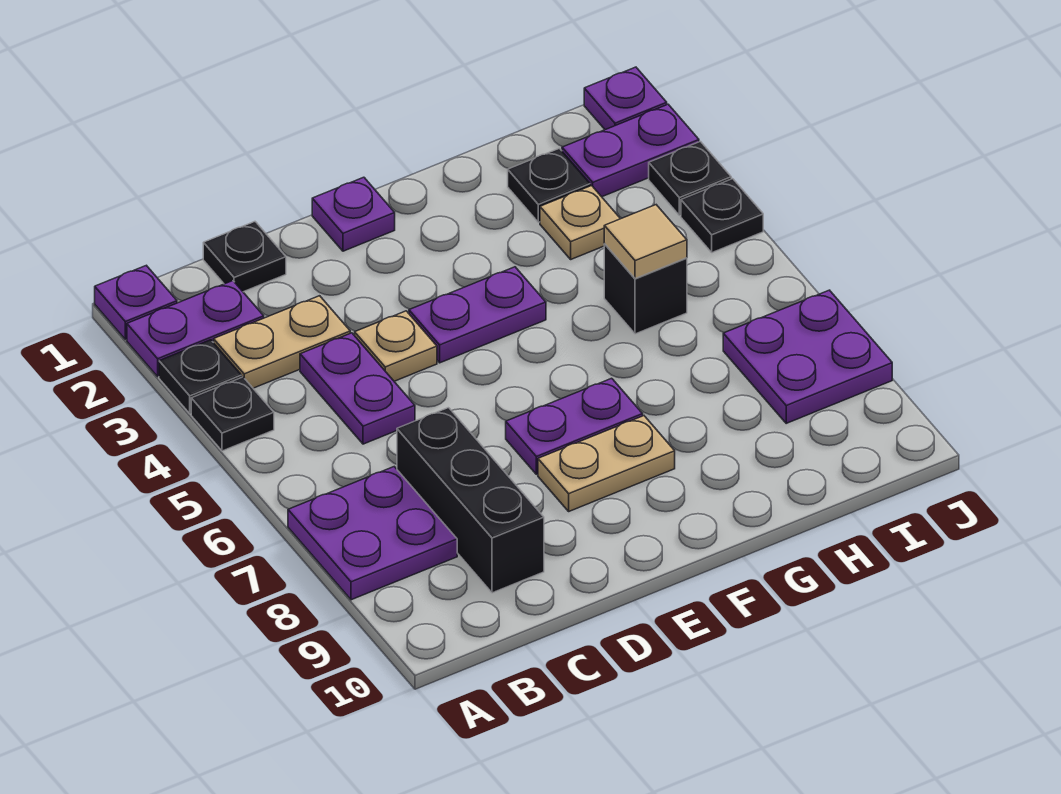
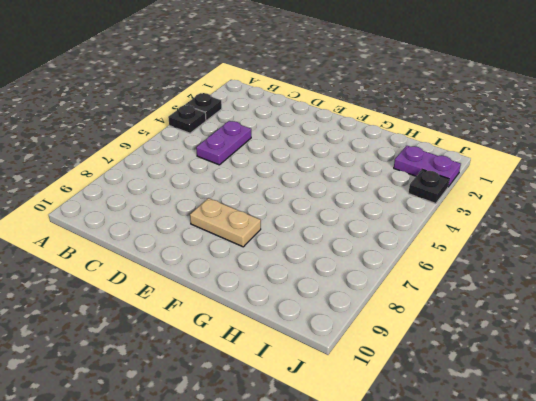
none -> purple 1x1 plate [95,265,177,339]
none -> purple 1x2 plate [127,281,264,376]
none -> purple 2x2 plate [288,467,457,600]

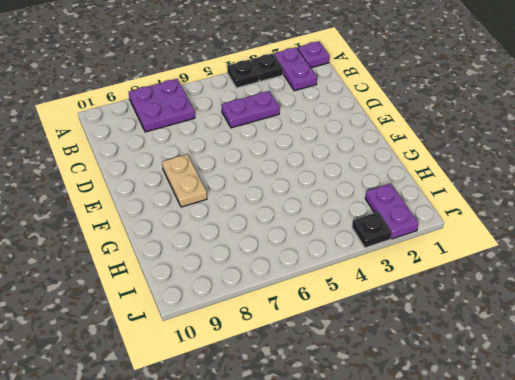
none -> tan 1x2 plate [214,296,350,388]
none -> black 1x1 plate [203,222,286,292]
none -> black 1x3 brick [397,408,544,593]

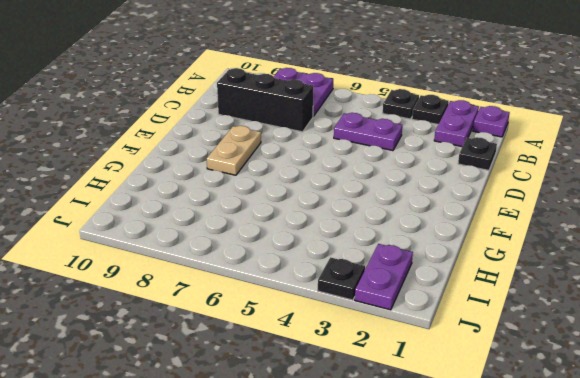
none -> tan 1x2 plate [214,296,350,388]
none -> tan 1x1 plate [355,311,437,381]
none -> purple 1x1 plate [312,177,395,251]

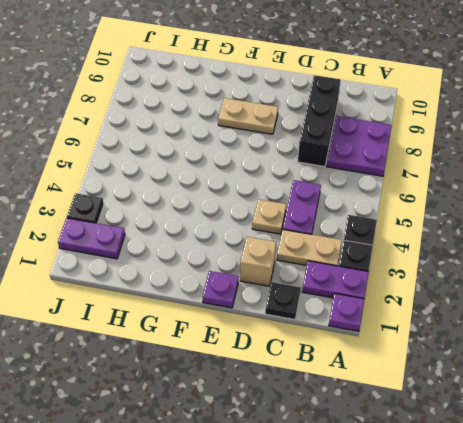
tan 1x1 brick [240,237,276,286] -> none
none -> purple 1x2 plate [409,267,546,363]
none -> purple 1x2 plate [506,378,643,474]
none -> black 1x1 plate [508,148,590,222]

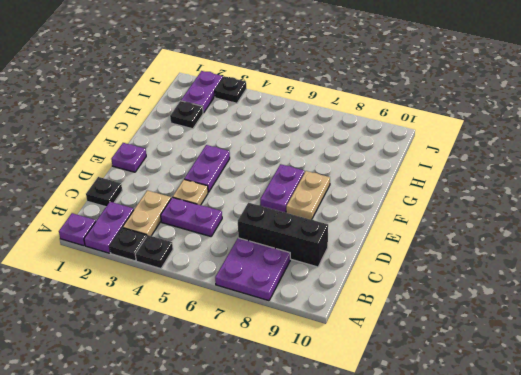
none -> tan 1x1 plate [540,186,620,259]
none -> black 1x1 brick [604,244,687,334]
none -> purple 2x2 plate [723,290,892,423]

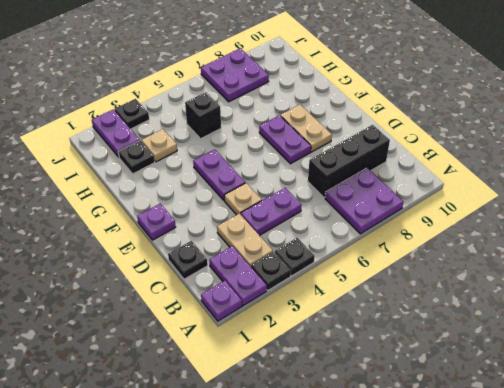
none -> purple 1x1 plate [584,67,667,130]
none -> black 1x1 plate [681,179,763,253]
none -> tan 1x1 tile [604,205,687,279]

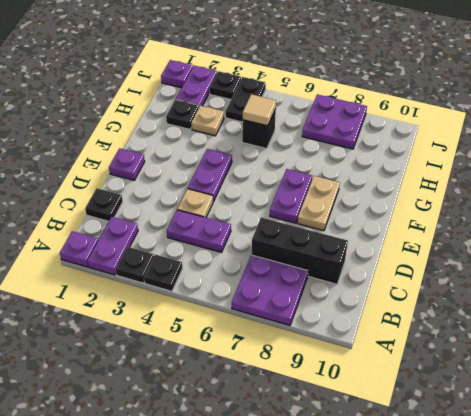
black 1x2 plate [226,77,266,122] -> black 1x1 plate [681,179,763,253]
none -> tan 1x2 plate [214,296,350,388]

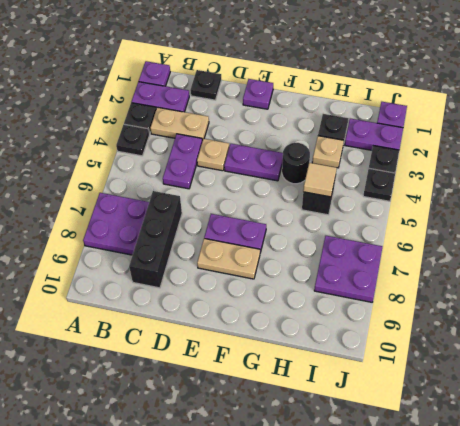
black 1x1 round brick [282,143,310,184] -> none

